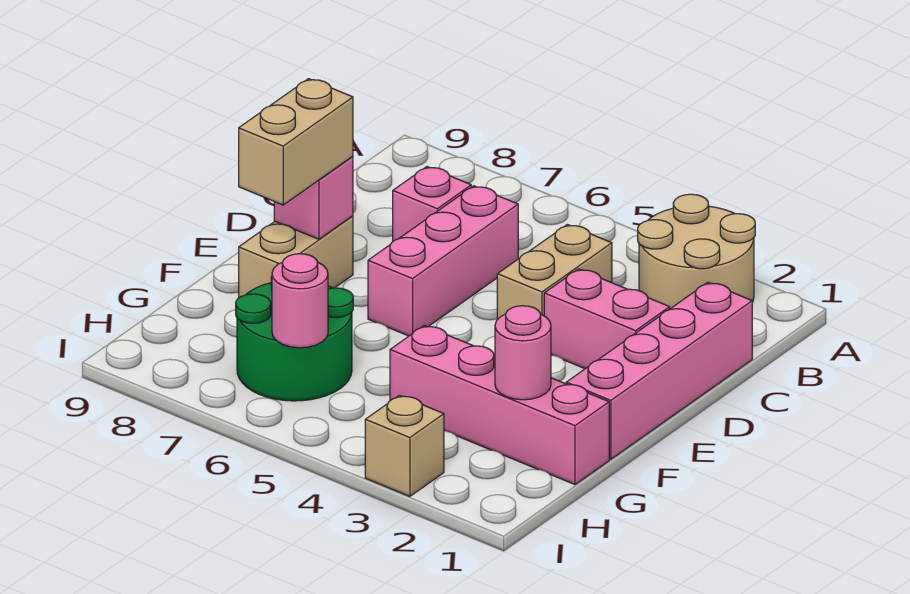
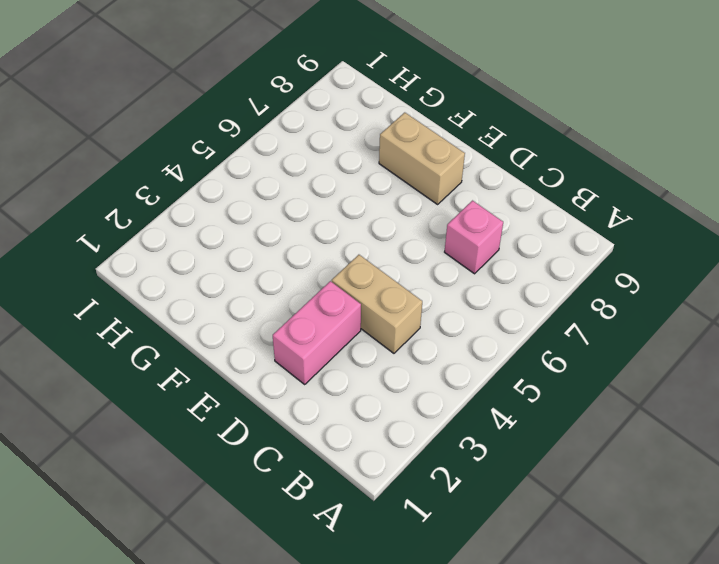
none -> tan 2x2 round brick [638,194,755,309]
none -> pink 1x4 brick [566,282,752,459]
none -> pink 1x3 brick [368,186,518,336]

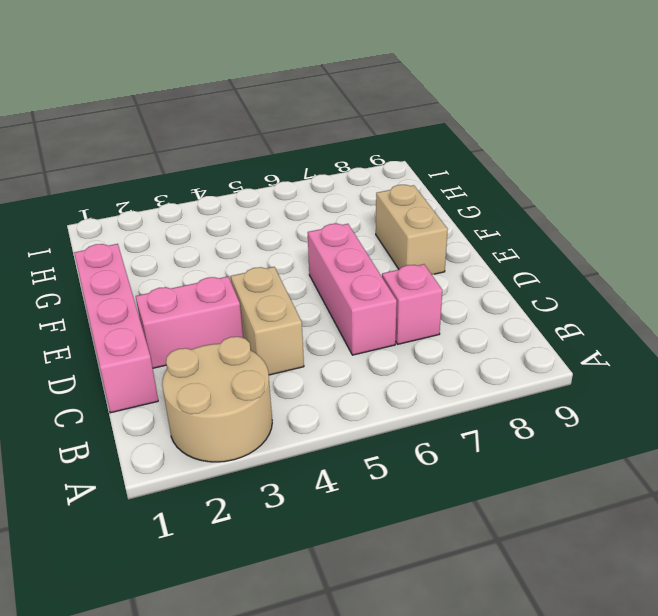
none -> pink 1x4 brick [390,326,609,484]
none -> green 2x2 round brick [236,277,353,401]
none -> tan 1x1 brick [365,395,444,496]

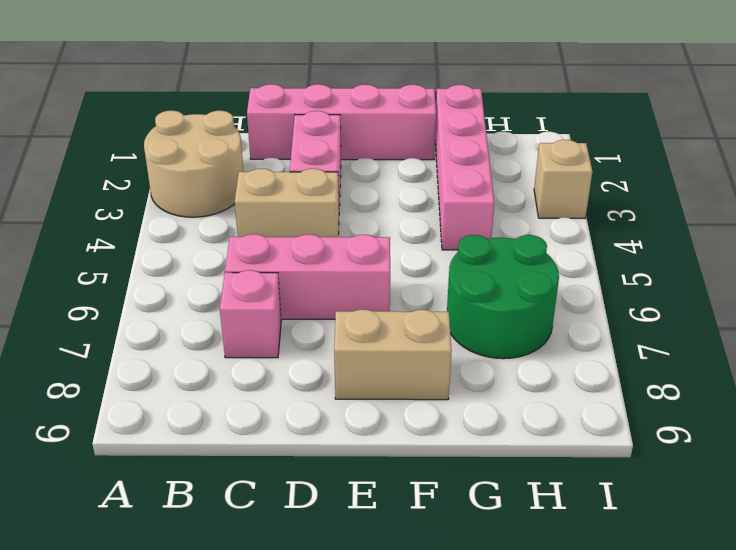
none -> pink 1x1 brick [274,156,353,239]
none -> pink 1x1 round brick [495,306,551,400]
none -> pink 1x1 round brick [272,254,328,348]

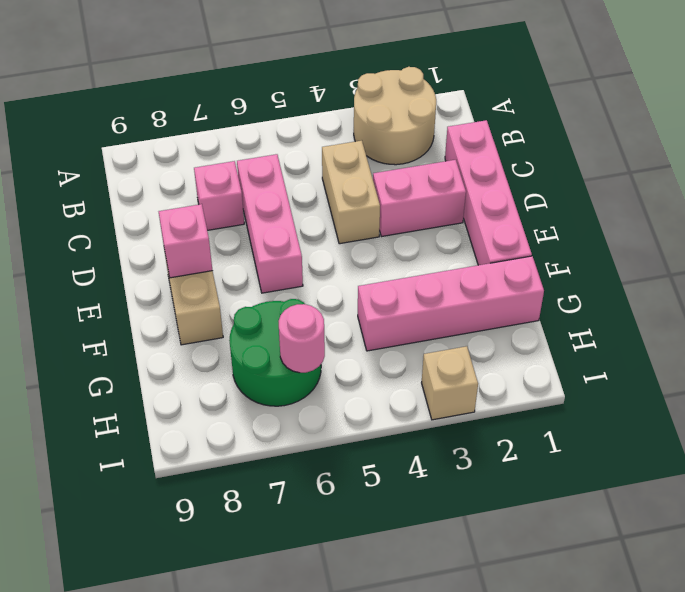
none -> pink 1x1 round brick [495,306,551,400]
none -> tan 1x2 brick [239,79,353,205]

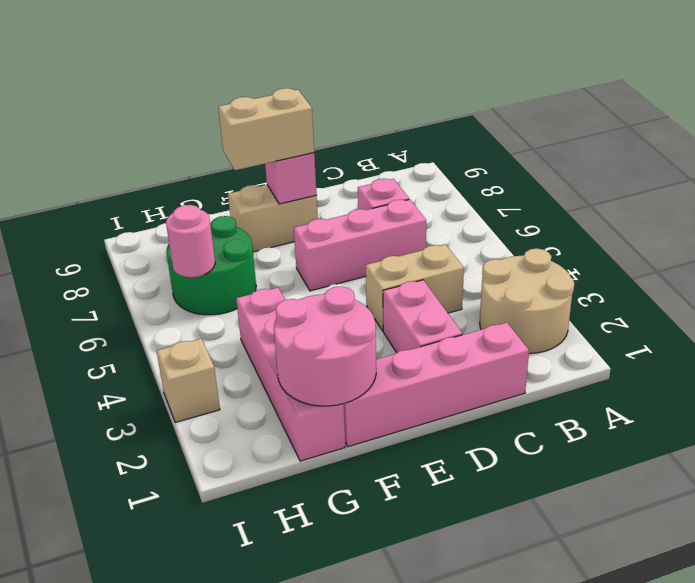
pink 2x2 round brick [274,286,376,406] -> pink 1x1 round brick [495,306,551,400]

